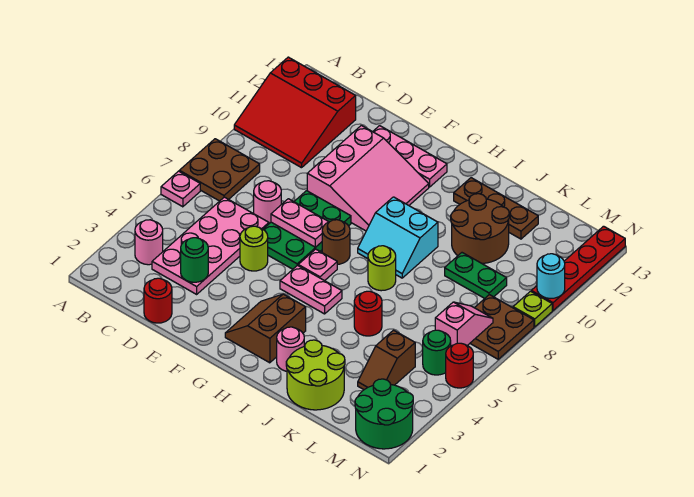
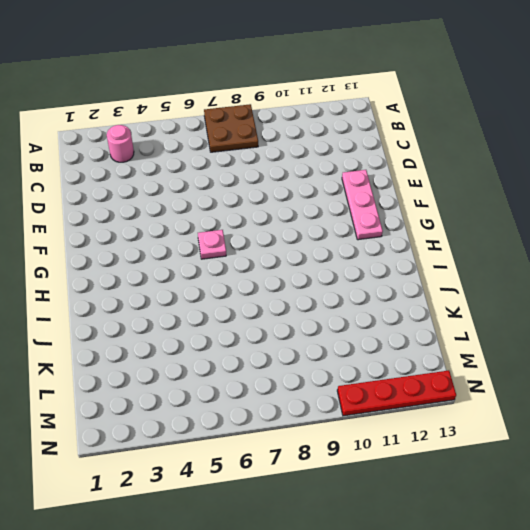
none -> pink 1x1 plate [161,171,200,207]
none -> red 3x3 slope [234,57,356,168]
none -> pink 2x4 plate [152,197,269,294]
none -> red 1x1 round brick [144,278,172,323]

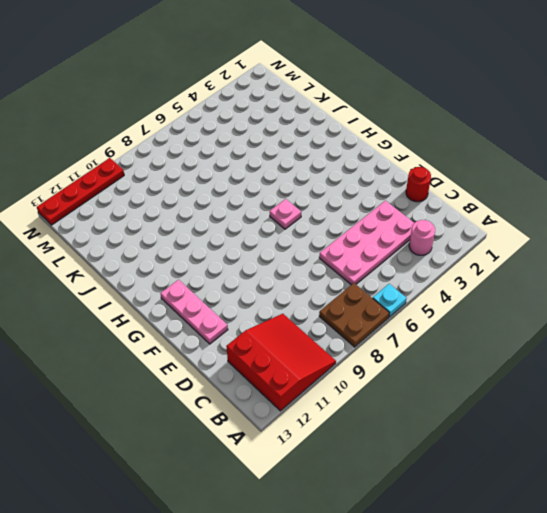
cyan 1x1 plate [373,284,407,317] -> pink 1x1 plate [161,171,200,207]
none -> pink 1x1 round brick [254,181,281,223]
none -> lime 1x1 round brick [240,226,268,271]
none -> green 2x3 plate [263,191,351,269]
none -> pink 3x3 slope [307,125,429,231]

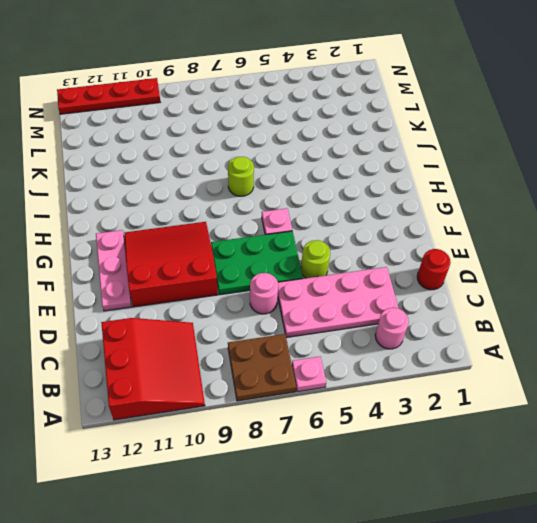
red 3x3 slope [125,222,218,307] -> pink 3x3 slope [307,125,429,231]
none -> brown 2x2 slope [225,294,306,363]
none -> pink 1x2 plate [280,265,342,314]
none -> brown 1x1 round brick [322,220,350,264]
none -> cyan 2x2 slope [358,197,438,278]

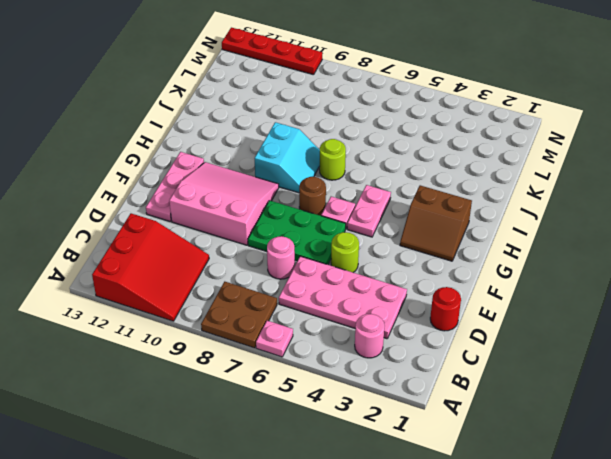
none -> pink 1x1 round brick [277,327,304,371]
none -> brown 1x3 plate [454,178,538,239]
none -> lime 2x2 round brick [286,340,345,410]
none -> red 1x1 round brick [354,291,382,336]

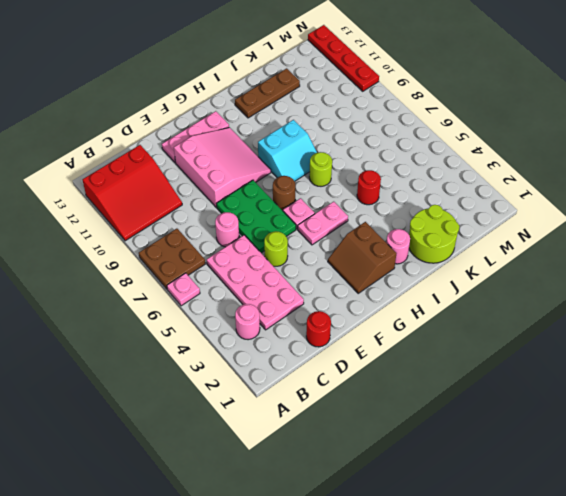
none -> brown 2x2 round brick [451,194,509,263]
none -> green 1x2 plate [445,253,507,299]
none -> brown 1x2 slope [358,330,415,390]
none -> green 2x2 round brick [355,379,413,449]

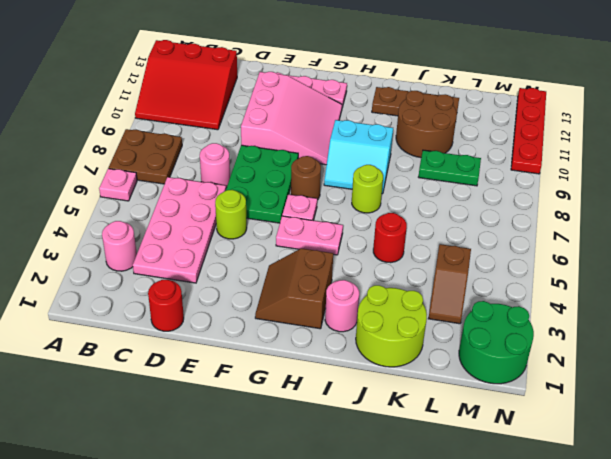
none -> green 1x1 round brick [423,330,451,375]
none -> brown 2x2 plate [470,295,534,359]
none -> red 1x1 round brick [446,343,473,388]
none -> lime 1x1 plate [513,291,552,327]

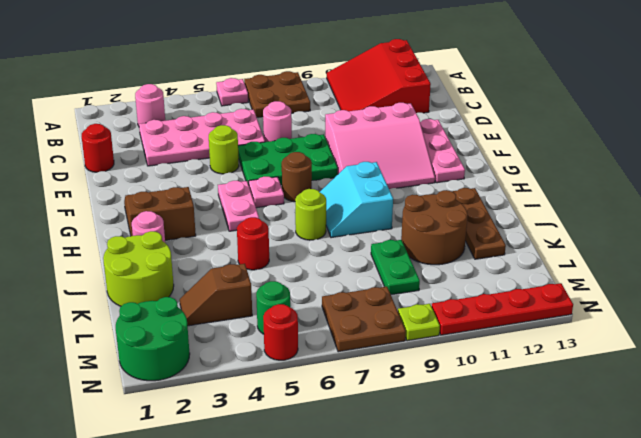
none -> green 1x1 round brick [181,238,208,282]
none -> pink 1x2 plate [271,199,329,247]
none -> pink 1x2 slope [435,302,493,346]
none -> cyan 1x1 round brick [537,254,565,299]

